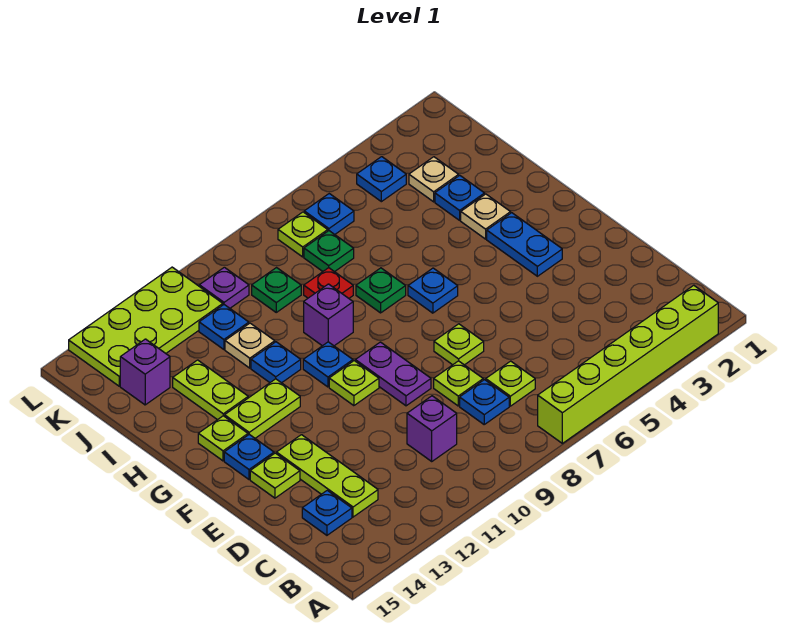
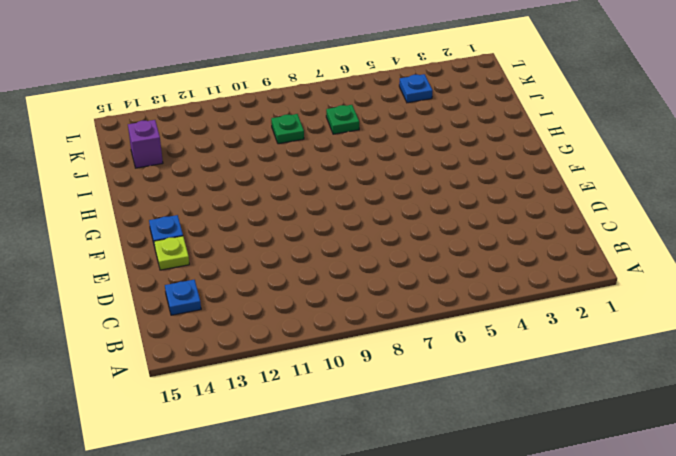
none -> lime 1x6 brick [538,285,718,443]
none -> lime 1x1 plate [486,361,535,406]
none -> blue 1x1 plate [460,380,509,424]
none -> purple 1x1 brick [407,396,457,461]

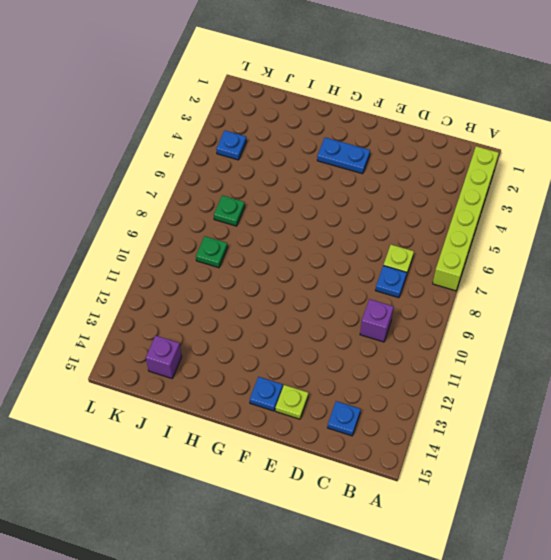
none -> lime 1x3 plate [277,435,378,517]
none -> lime 1x1 plate [434,361,483,406]
none -> lime 1x1 plate [434,324,484,365]
none -> purple 1x2 plate [355,342,431,406]

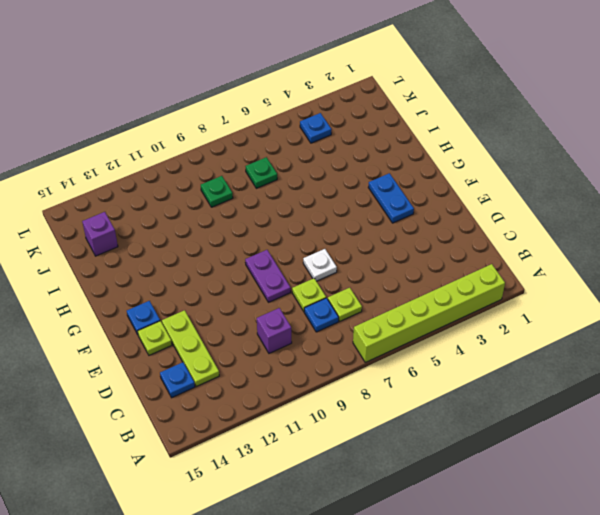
white 1x1 plate [303,249,337,281] -> lime 1x1 plate [434,324,484,365]
none -> lime 1x1 plate [329,361,379,406]
none -> blue 1x1 plate [408,268,458,313]
none -> blue 1x1 plate [303,342,353,387]
none -> lime 1x2 plate [225,379,300,438]

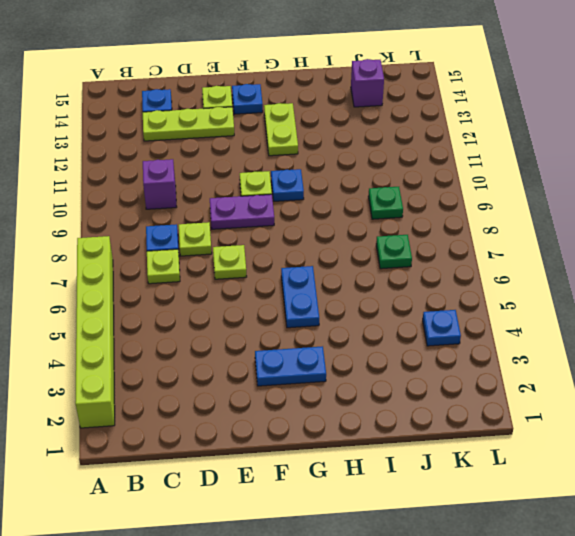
blue 1x2 plate [281,266,319,328] -> blue 1x1 plate [408,268,458,313]
none -> lime 1x1 plate [198,416,248,461]
none -> tan 1x1 plate [461,194,511,239]
none -> green 1x1 plate [356,268,406,313]
none -> purple 1x1 brick [304,284,353,346]

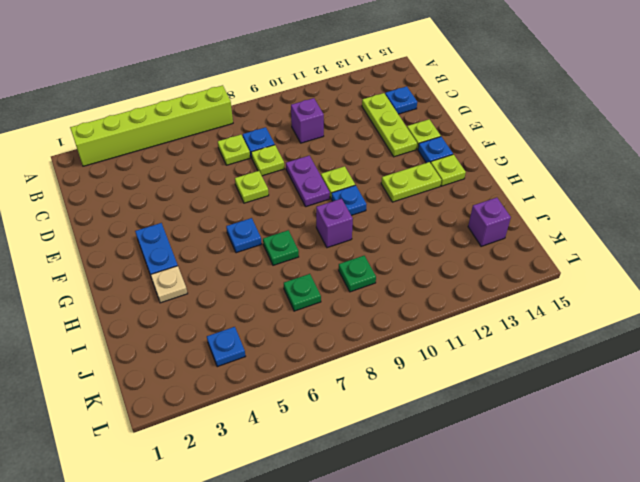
none -> blue 1x1 plate [251,342,301,383]
none -> lime 1x2 plate [173,360,248,420]
none -> blue 1x1 plate [435,175,485,220]
none -> red 1x1 plate [304,268,353,298]

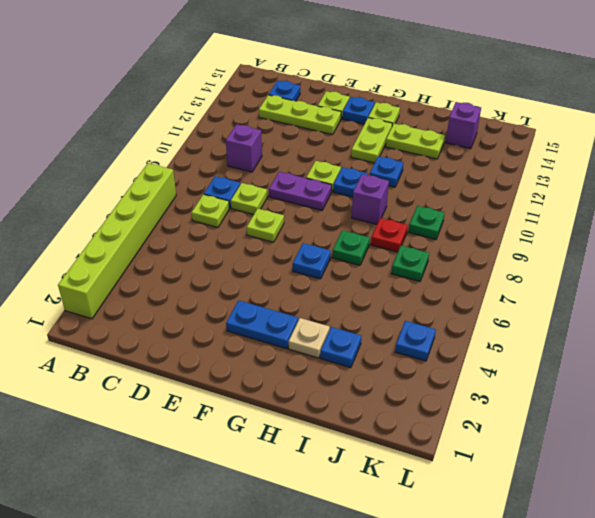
none -> tan 1x1 plate [225,323,275,368]
none -> tan 1x1 plate [409,157,459,202]
none -> blue 1x1 plate [199,305,249,349]
none -> blue 1x1 plate [304,194,354,234]

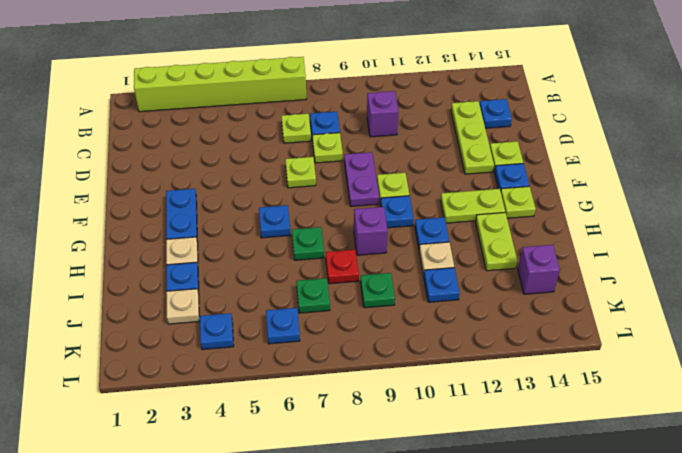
none -> lime 1x1 plate [278,212,328,257]
none -> purple 1x1 plate [199,267,249,308]
none -> lime 2x4 plate [69,267,223,386]

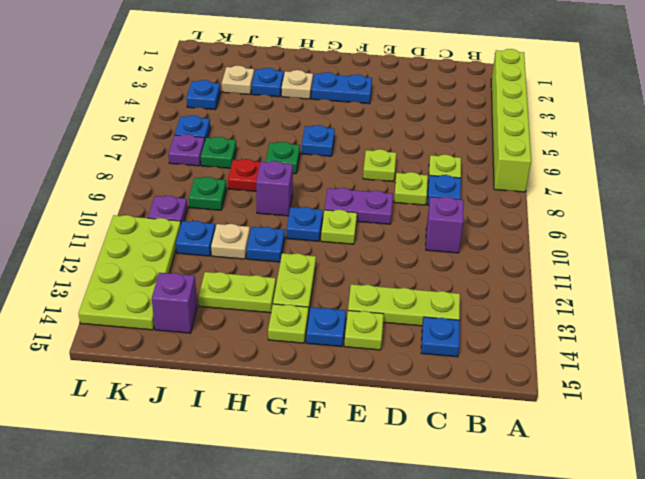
purple 1x1 plate [168,134,205,166] -> lime 1x1 plate [278,212,328,257]

